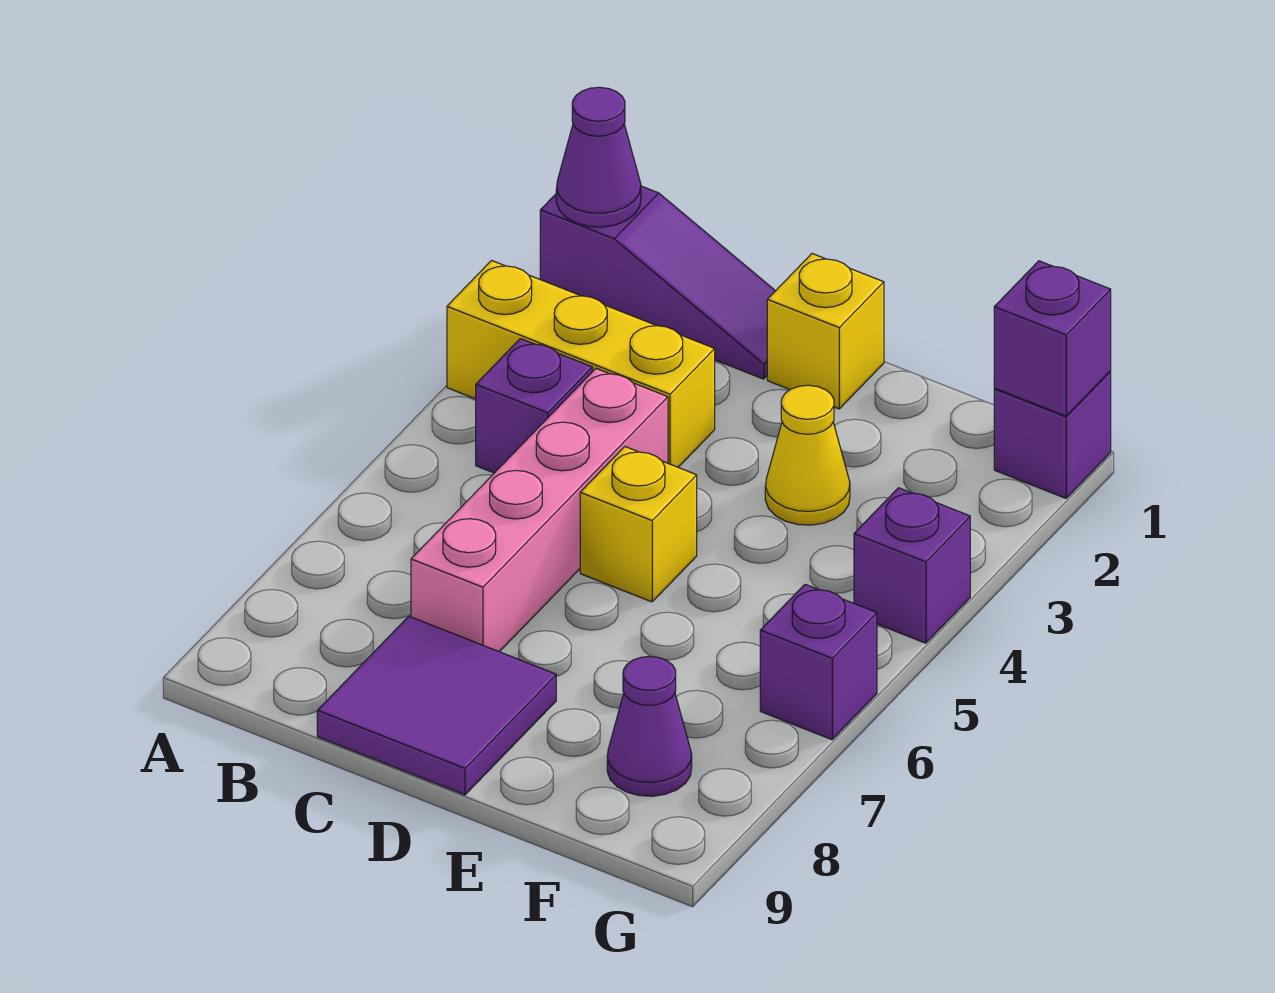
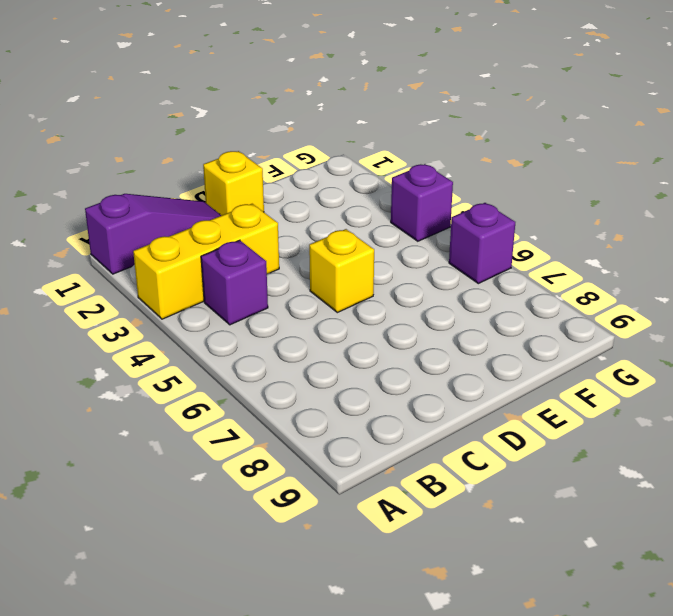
none -> pink 1x4 brick [411,369,668,652]
none -> purple 2x2 tile [317,616,556,795]
none -> yellow 1x1 cone [765,385,850,525]

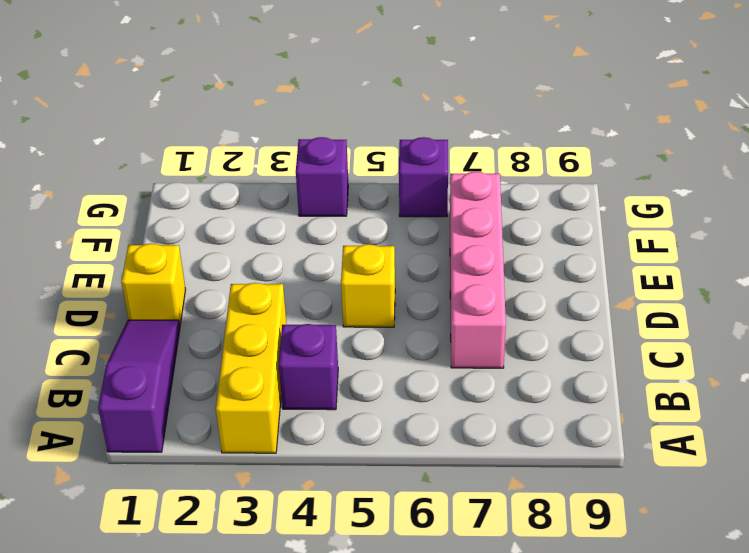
pink 1x4 brick [450,172,506,368] -> pink 1x4 brick turned to [411,369,668,652]
none -> purple 2x2 tile [317,616,556,795]
none -> yellow 1x1 cone [765,385,850,525]
none -> purple 1x1 cone [607,656,692,796]

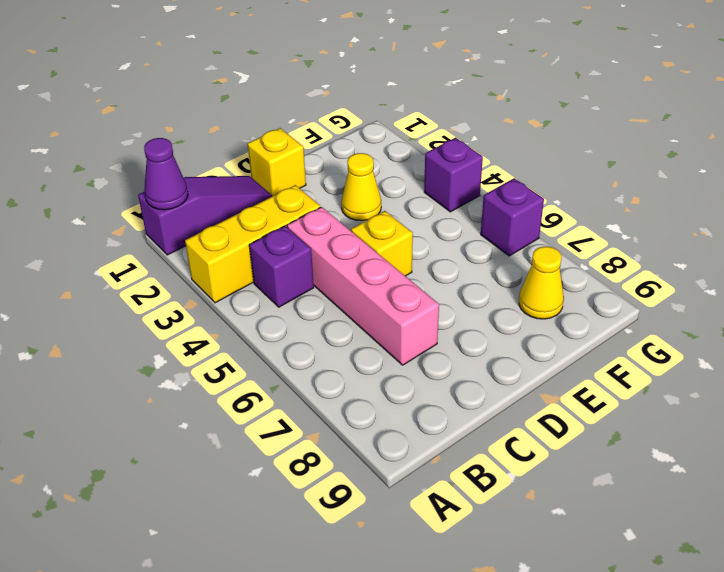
yellow 1x1 cone [519,247,564,319] -> purple 1x1 cone [607,656,692,796]
none -> purple 2x2 tile [317,616,556,795]
none -> purple 1x1 brick [994,371,1111,498]
none -> purple 1x1 brick [994,261,1111,416]

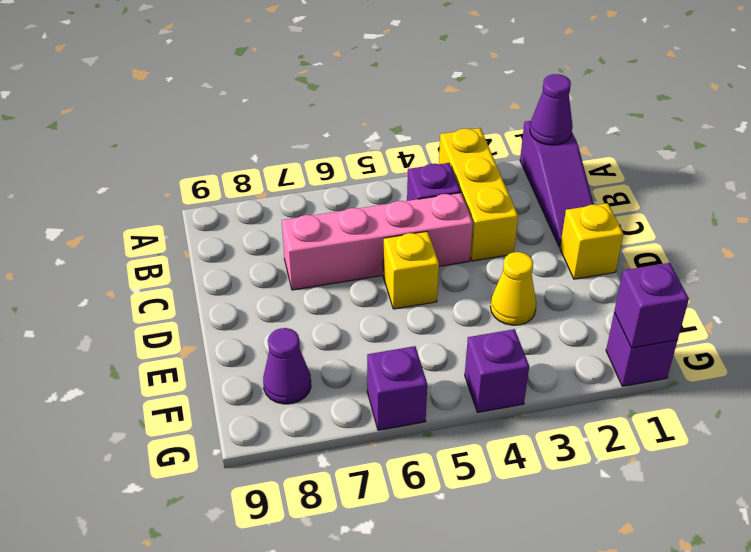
none -> purple 2x2 tile [317,616,556,795]

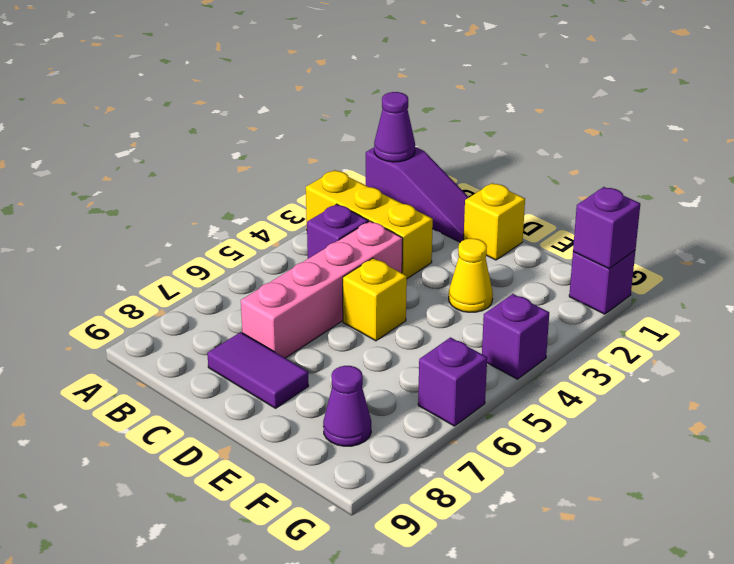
purple 1x2 tile [207,332,309,408] -> purple 2x2 tile [317,616,556,795]

